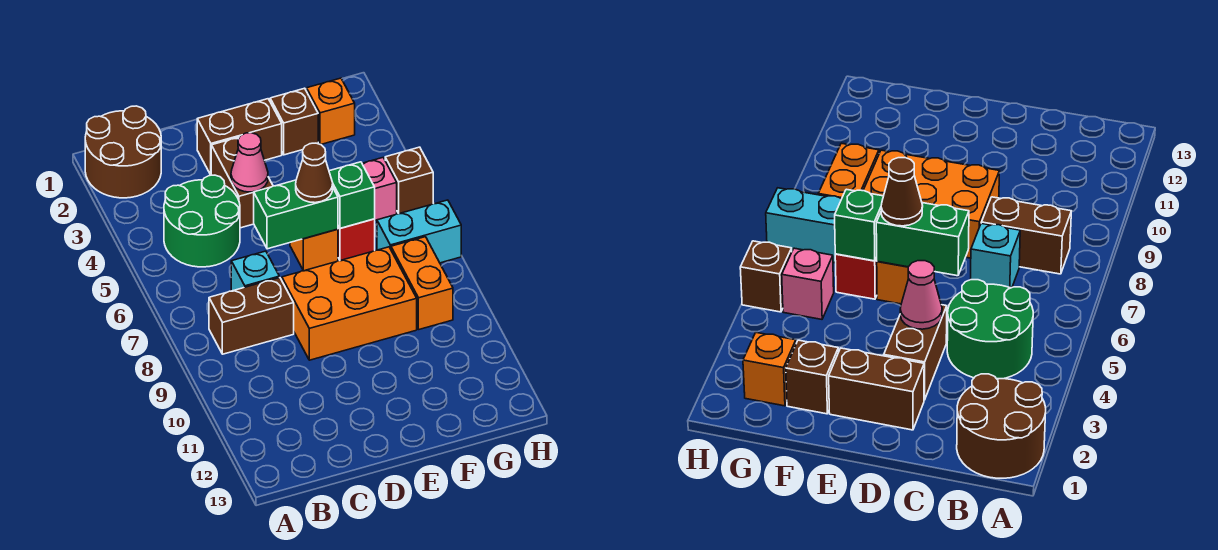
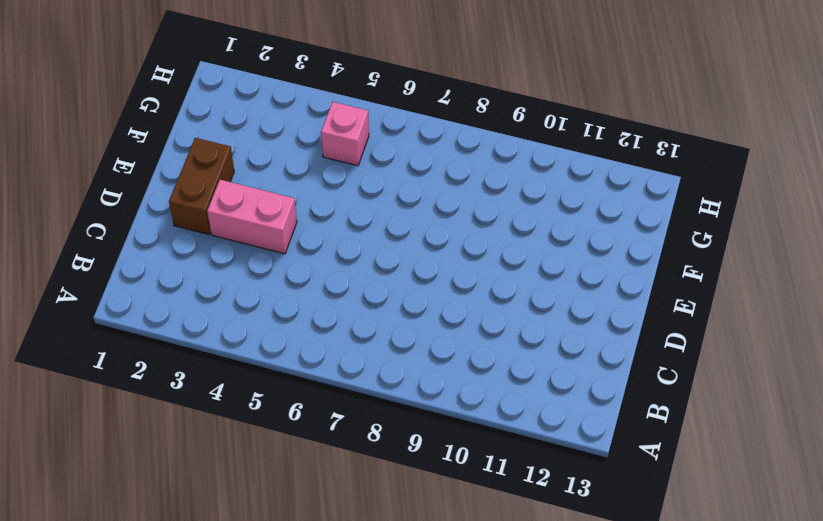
pink 1x2 brick [207,180,297,254] -> brown 1x2 brick [211,137,273,228]
none -> brown 2x2 round brick [85,106,161,198]
none -> green 2x2 round brick [164,175,240,267]
none -> brown 1x2 brick [209,278,294,354]

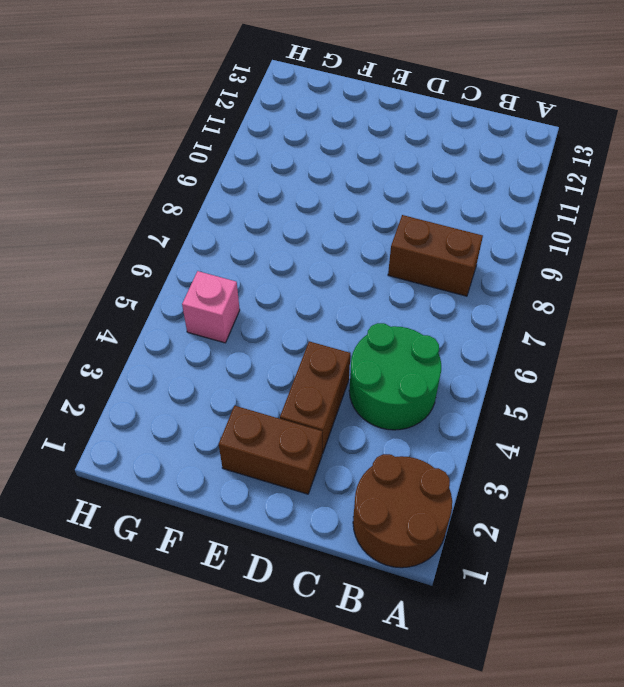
none -> cyan 1x1 brick [231,251,279,291]
none -> orange 2x3 brick [282,247,417,360]
none -> orange 1x1 brick [290,229,338,271]

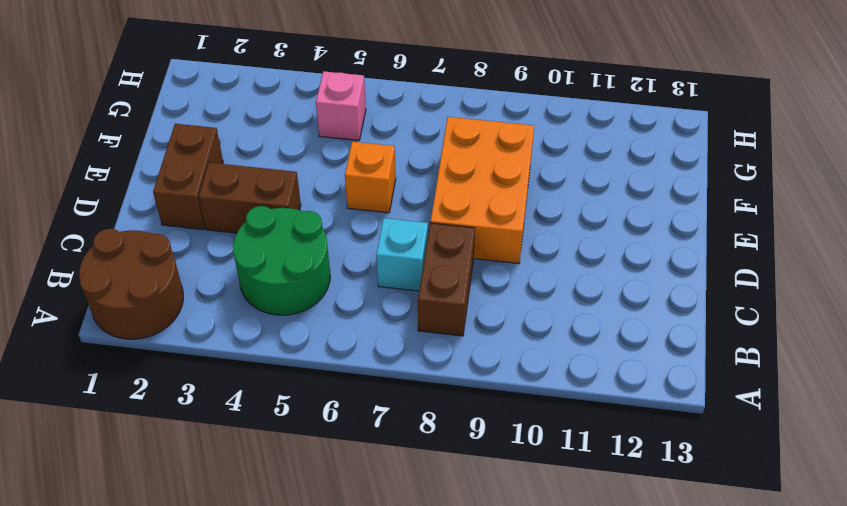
none -> brown 1x1 brick [270,88,318,155]
none -> red 1x1 brick [338,219,375,261]
none -> orange 1x1 brick [307,78,355,145]

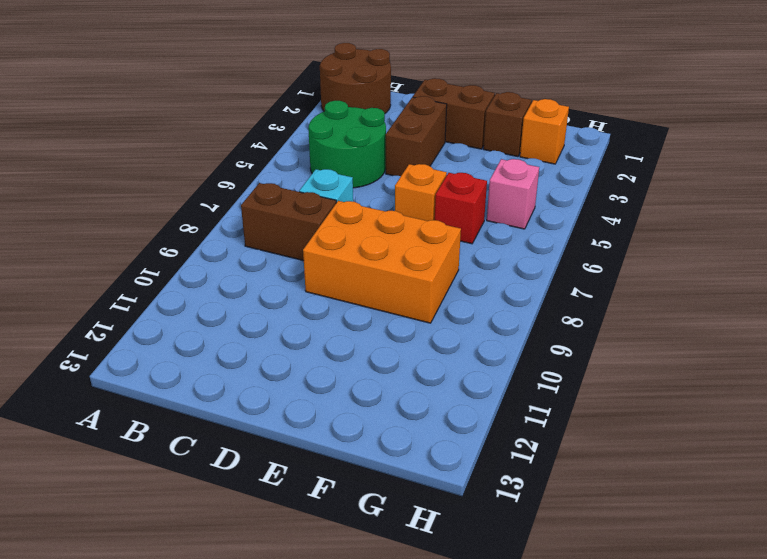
none -> cyan 1x2 brick [377,200,461,263]
none -> orange 1x2 brick [391,237,453,329]
none -> brown 1x1 brick [385,147,433,214]

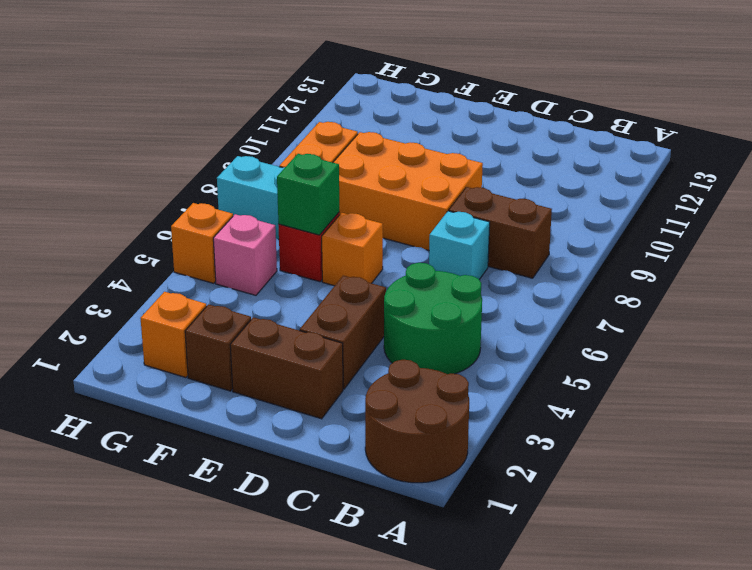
orange 1x1 brick [171,203,233,283] -> brown 1x1 brick [385,147,433,214]
none -> pink 1x1 cone [231,133,268,192]
none -> green 1x2 brick [254,180,338,249]
none -> brown 1x1 cone [296,143,333,203]

